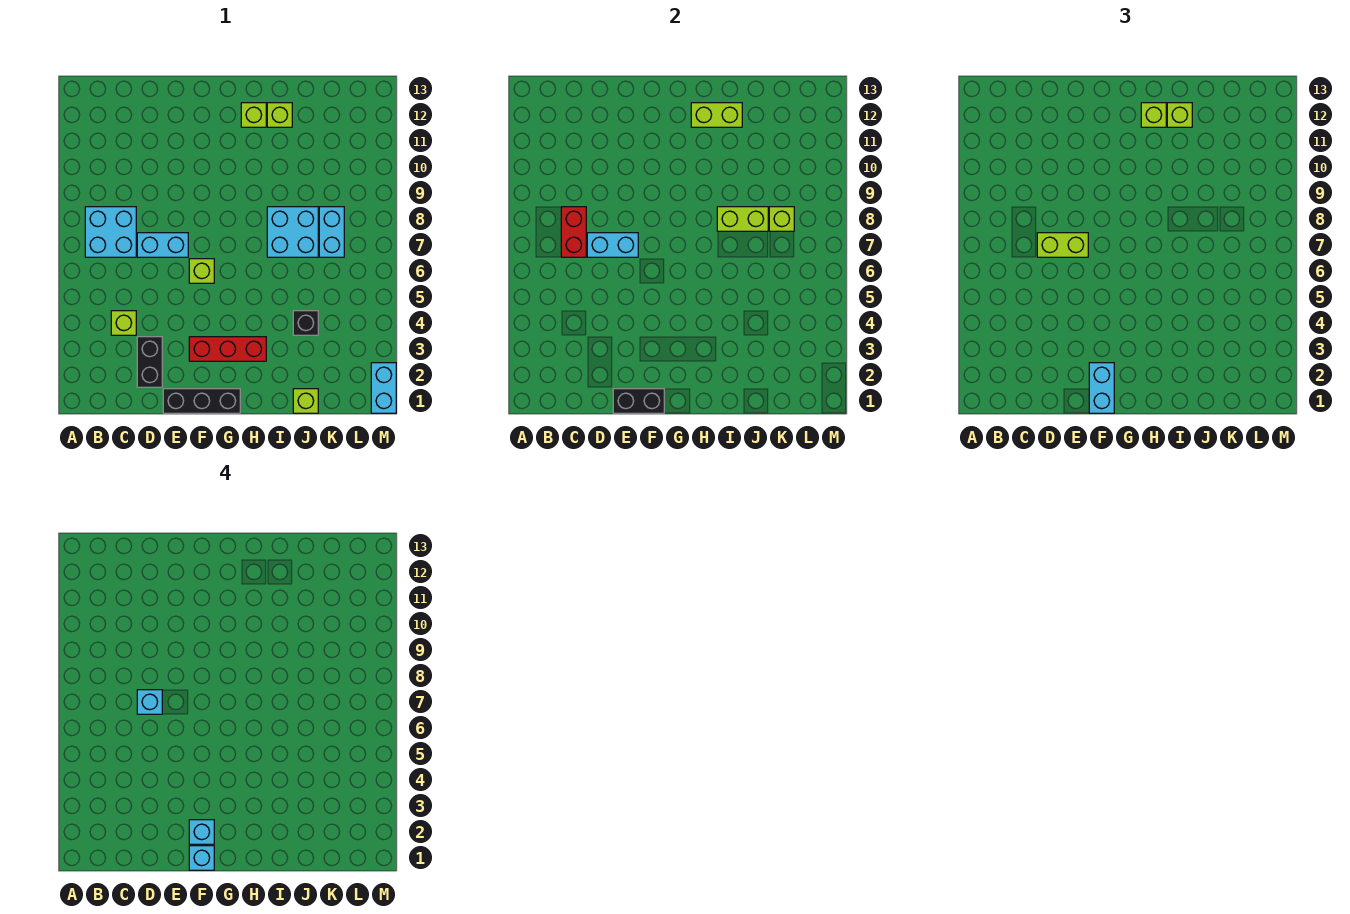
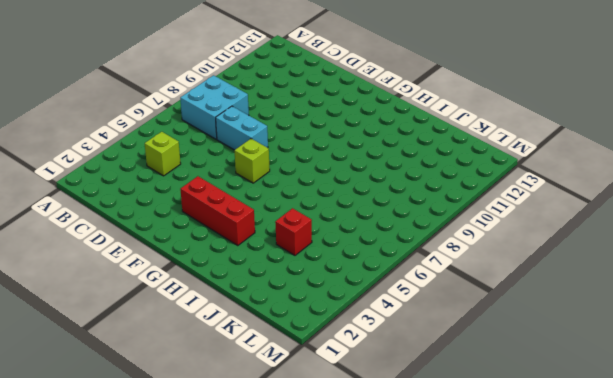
red 1x1 brick [275,208,312,255] -> black 1x1 brick [293,311,318,335]
none -> black 1x2 brick [137,337,162,387]
none -> black 1x3 brick [163,389,240,413]
none -> lime 1x1 brick [241,103,266,127]

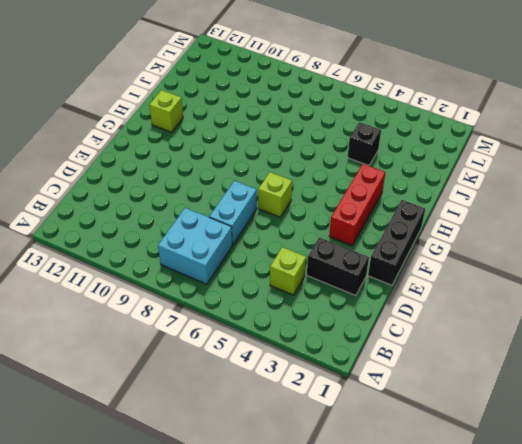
none -> cyan 2x2 brick [267,207,318,257]
none -> lime 1x1 brick [267,103,292,127]
none -> lime 1x1 brick [293,389,318,413]

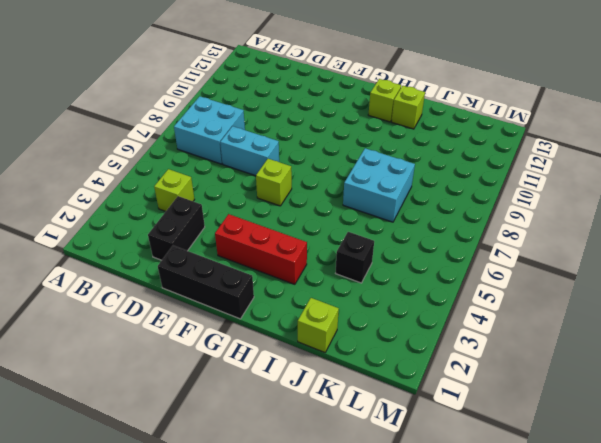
none -> cyan 1x2 brick [319,207,344,257]
none -> cyan 1x2 brick [371,363,396,413]
none -> red 1x2 brick [561,207,586,257]

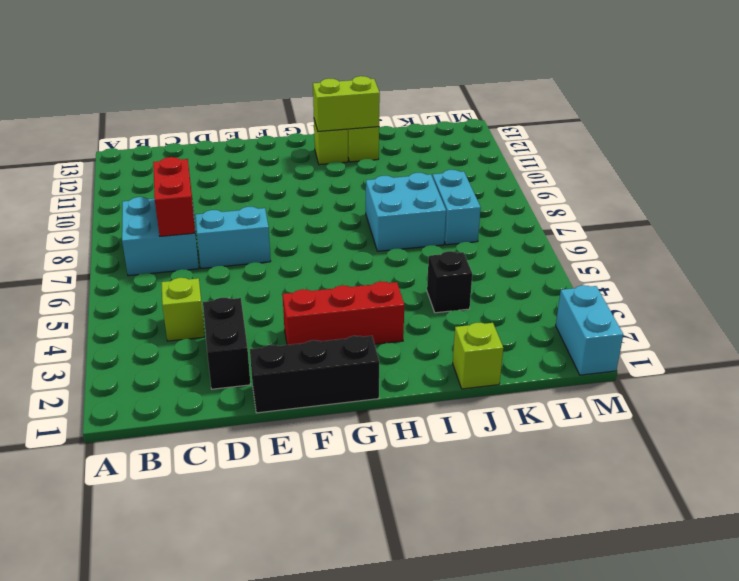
none -> lime 1x1 brick [189,259,214,283]
none -> cyan 1x2 brick [587,233,638,257]
none -> black 1x2 brick [613,389,664,413]

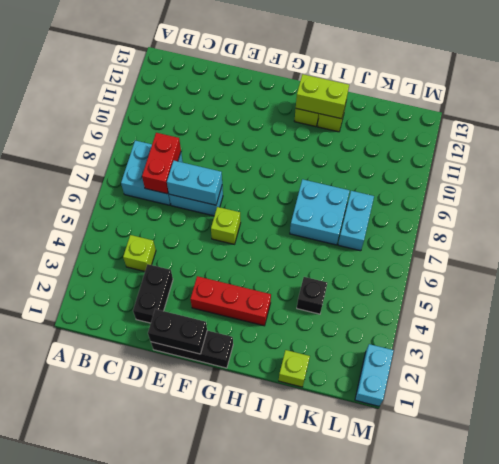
none -> lime 1x2 brick [717,207,768,231]
none -> lime 1x1 brick [769,207,794,231]
none -> lime 1x2 brick [1037,233,1088,257]

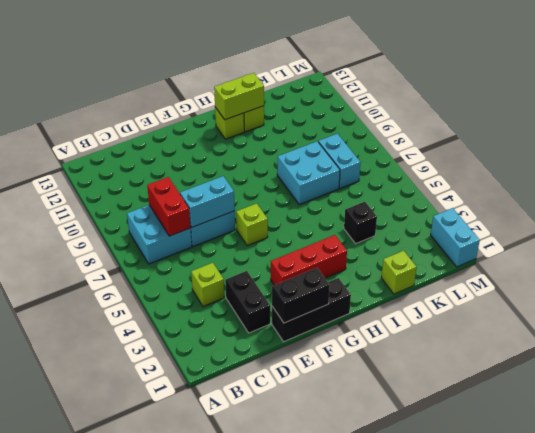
none -> lime 1x2 brick [717,207,768,231]
none -> lime 1x1 brick [769,207,794,231]
none -> lime 1x2 brick [1037,233,1088,257]

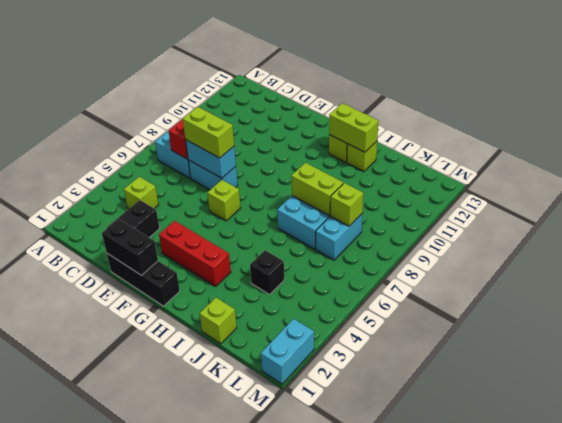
none -> cyan 1x2 brick [1089,363,1114,413]
none -> lime 1x1 brick [1141,103,1166,127]
none -> lime 1x1 brick [1167,103,1192,127]

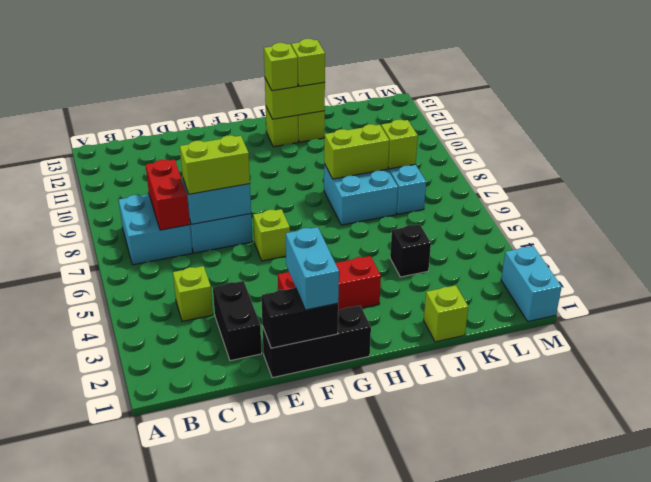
none -> cyan 1x1 brick [137,690,162,714]
none -> cyan 1x1 brick [189,846,214,870]
none -> cyan 1x1 brick [189,820,214,844]

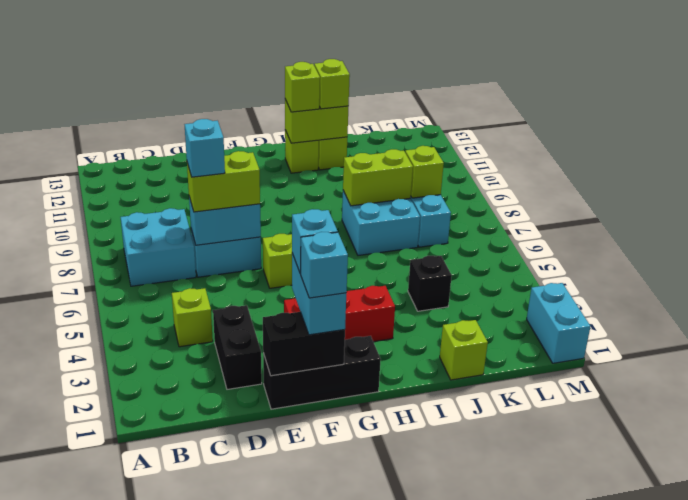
none -> red 1x2 brick [561,207,586,257]

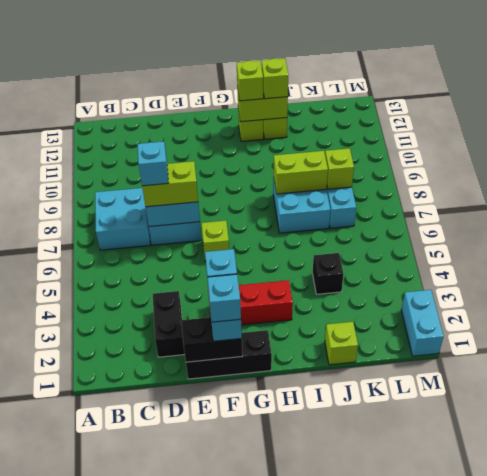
none -> lime 1x1 brick [111,311,136,335]
none -> red 1x2 brick [561,207,586,257]

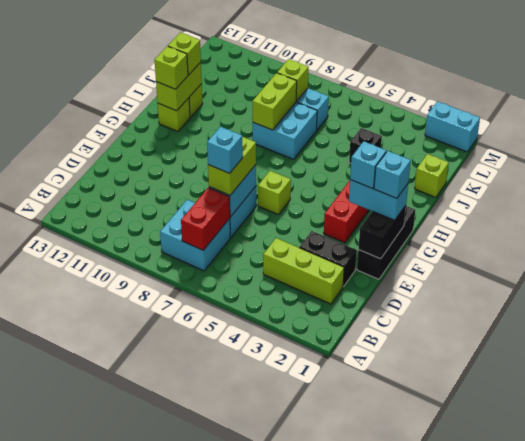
red 1x2 brick [181,188,230,250] -> red 1x2 brick turned to [561,207,586,257]
lime 1x3 brick [263,238,344,304] -> lime 1x1 brick [111,311,136,335]

